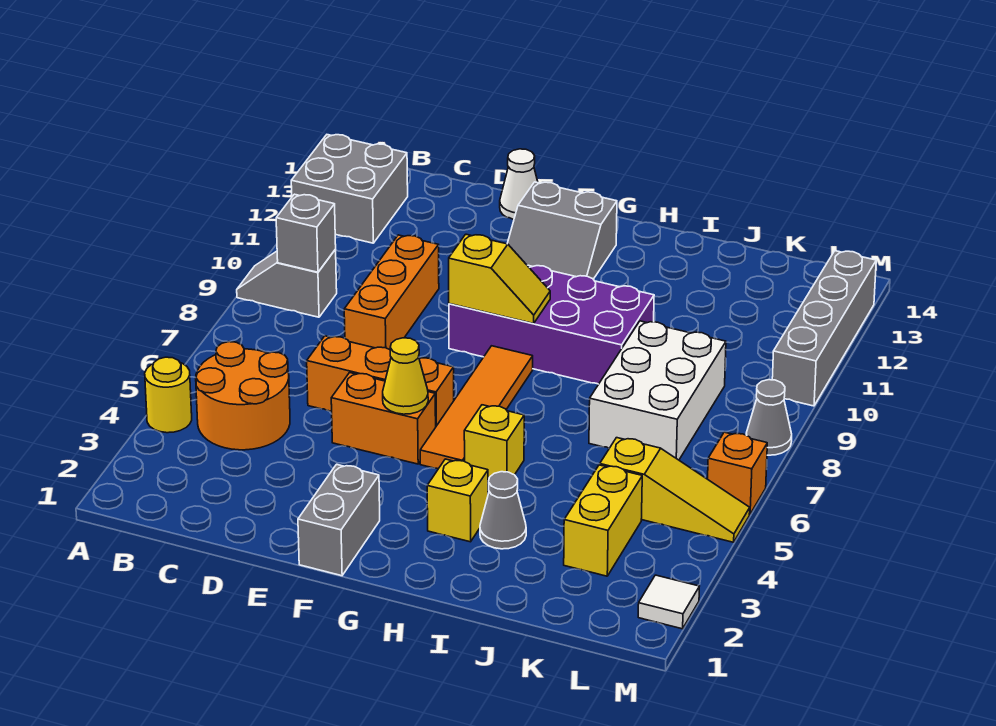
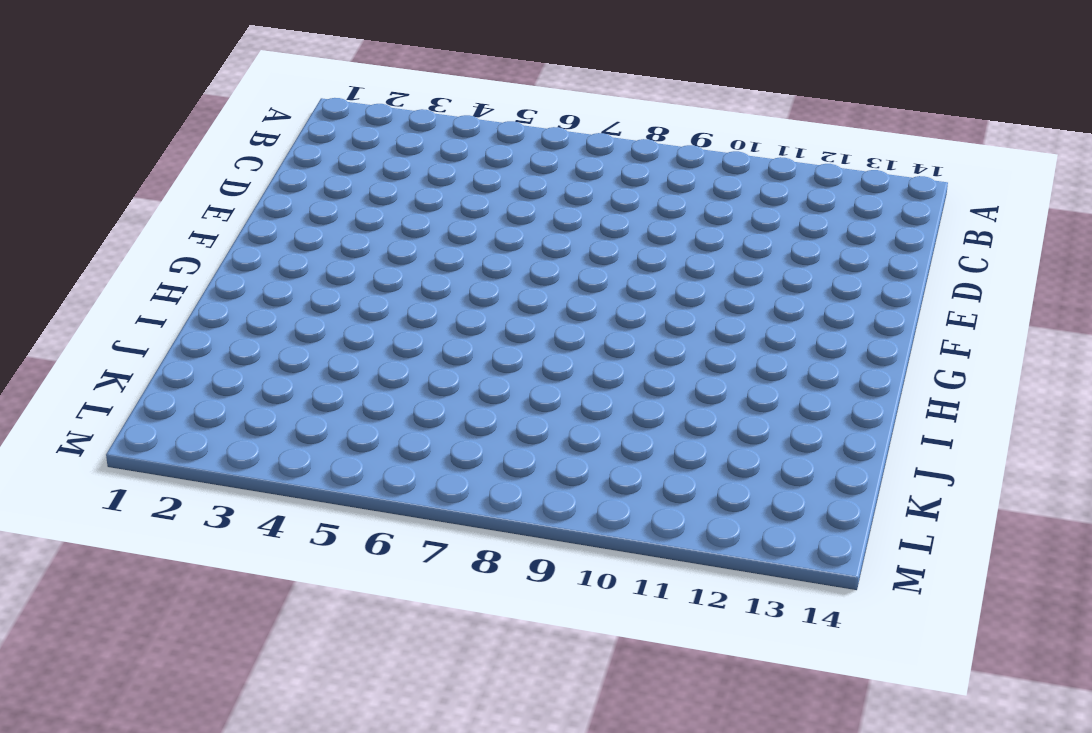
none -> yellow 1x1 round brick [145,357,192,433]
none -> grey 1x2 slope [237,249,337,317]
none -> grey 2x2 brick [291,135,408,243]

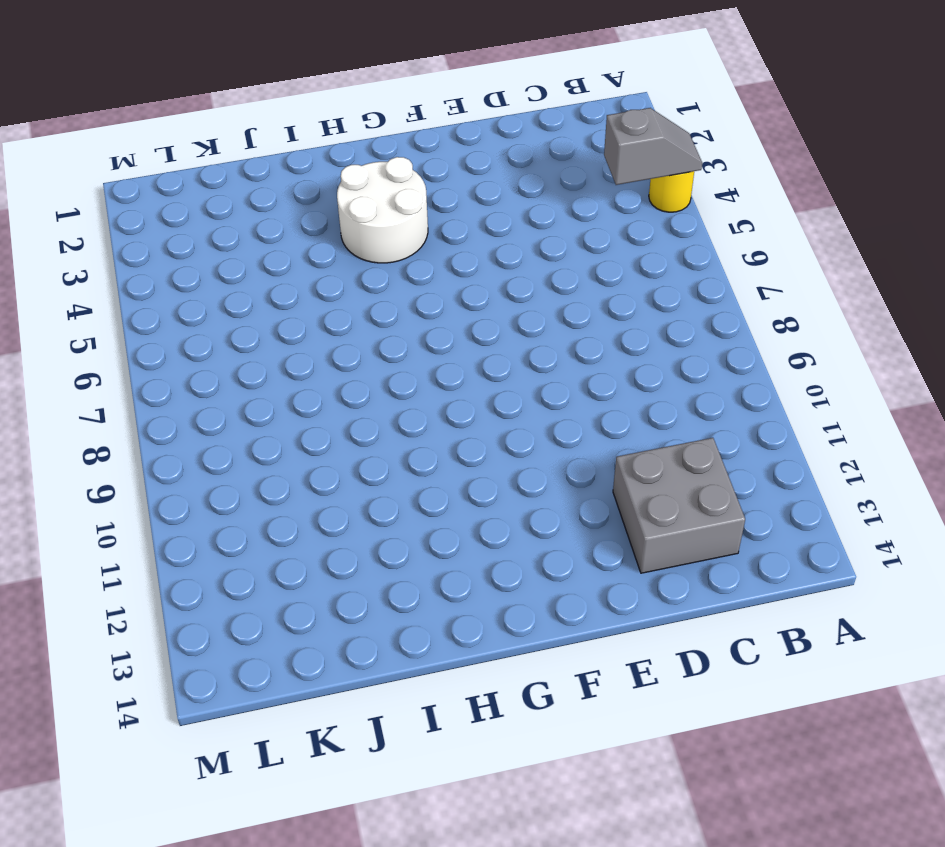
grey 1x2 slope [604,108,702,185] -> grey 1x2 slope moved to [237,249,337,317]
grey 2x2 brick [613,438,745,573] -> grey 2x2 brick moved to [291,135,408,243]
white 2x2 round brick [337,157,428,263] -> yellow 1x1 brick [427,459,488,542]
none -> orange 2x2 round brick [196,342,290,450]
none -> orange 1x3 brick [307,336,454,426]
none -> orange 1x3 brick [344,235,439,350]

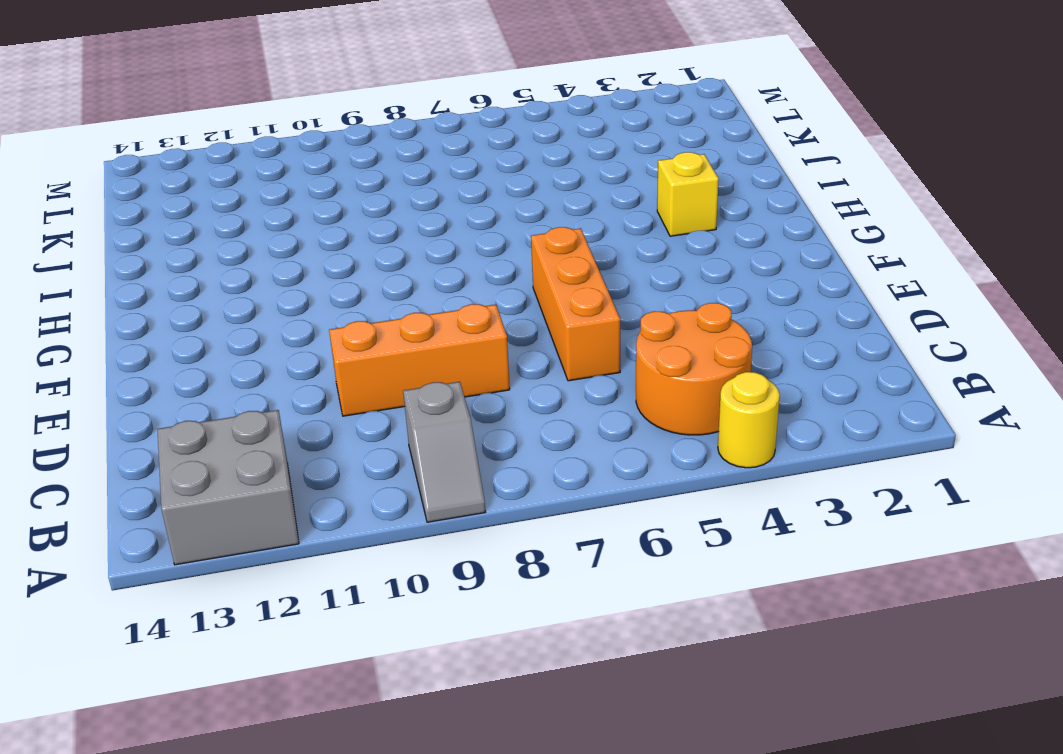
none -> orange 1x2 brick [331,373,436,464]
none -> white 1x1 cone [500,149,538,220]
none -> grey 1x2 brick [298,464,380,576]

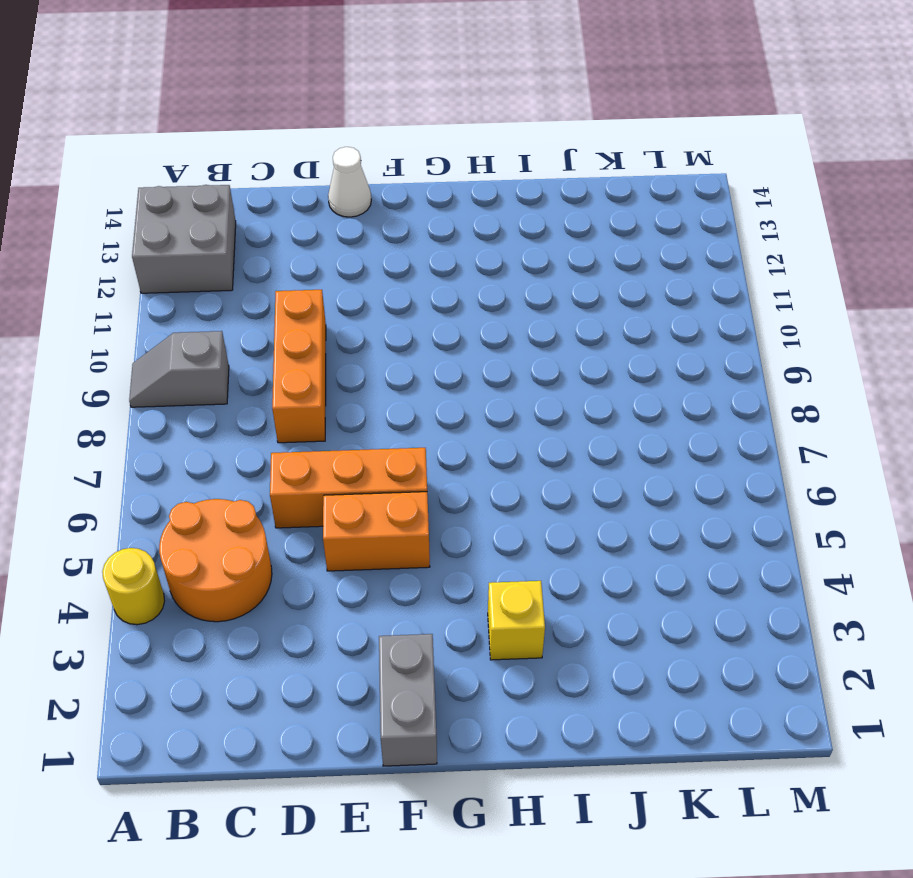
none -> purple 2x4 brick [449,265,654,384]
none -> grey 2x2 slope [507,182,617,279]
none -> orange 1x4 tile [420,346,533,469]

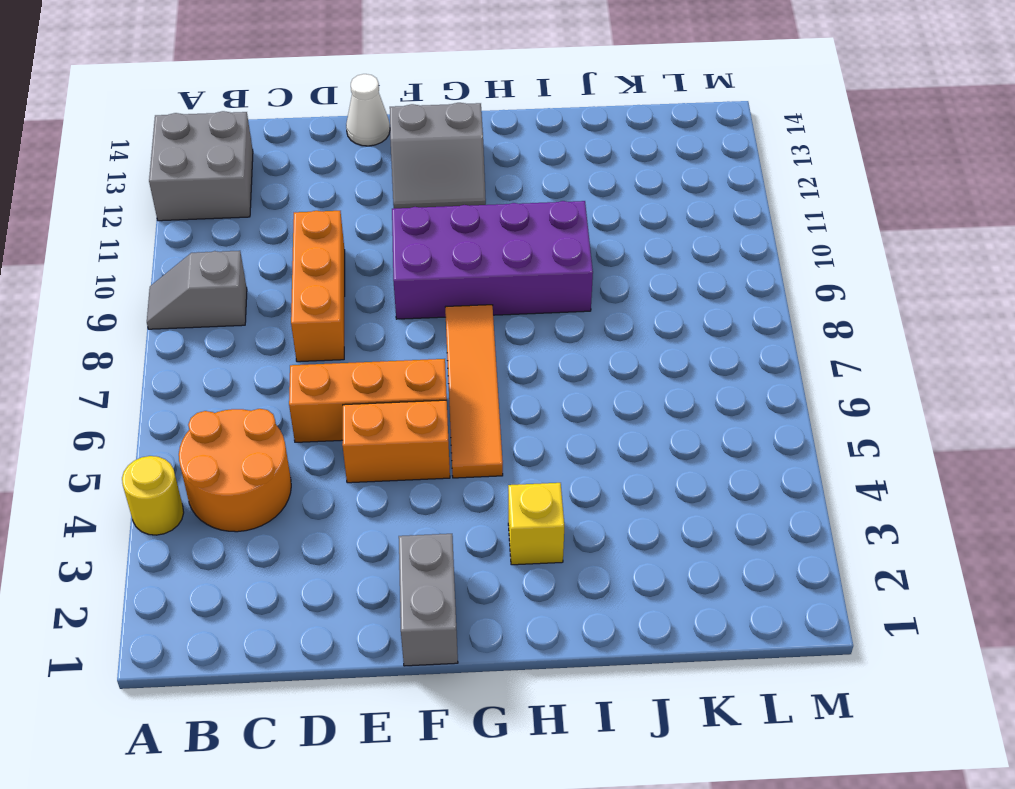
none -> yellow 1x1 brick [464,405,524,482]
none -> grey 1x1 cone [480,472,526,549]
none -> white 2x3 brick [589,321,726,460]

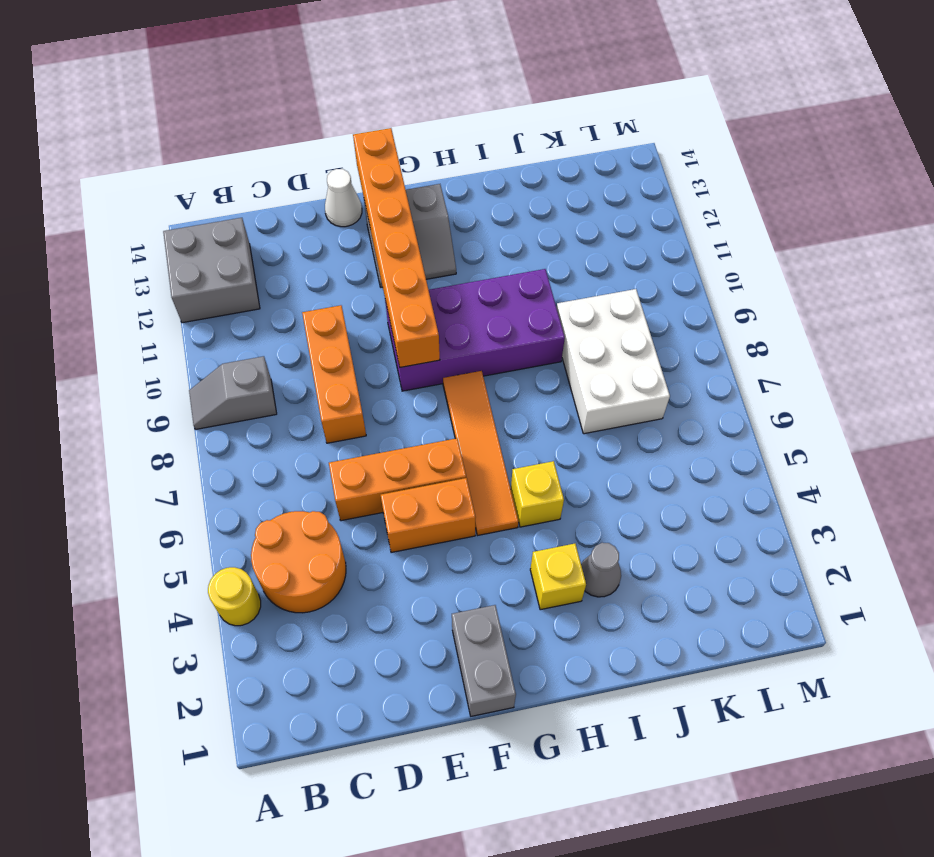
orange 1x6 brick [353,128,440,367] -> yellow 1x2 slope [449,234,550,324]
none -> yellow 1x2 brick [564,465,642,576]
none -> yellow 1x3 slope [600,438,750,542]
none -> white 1x1 tile [638,575,699,629]

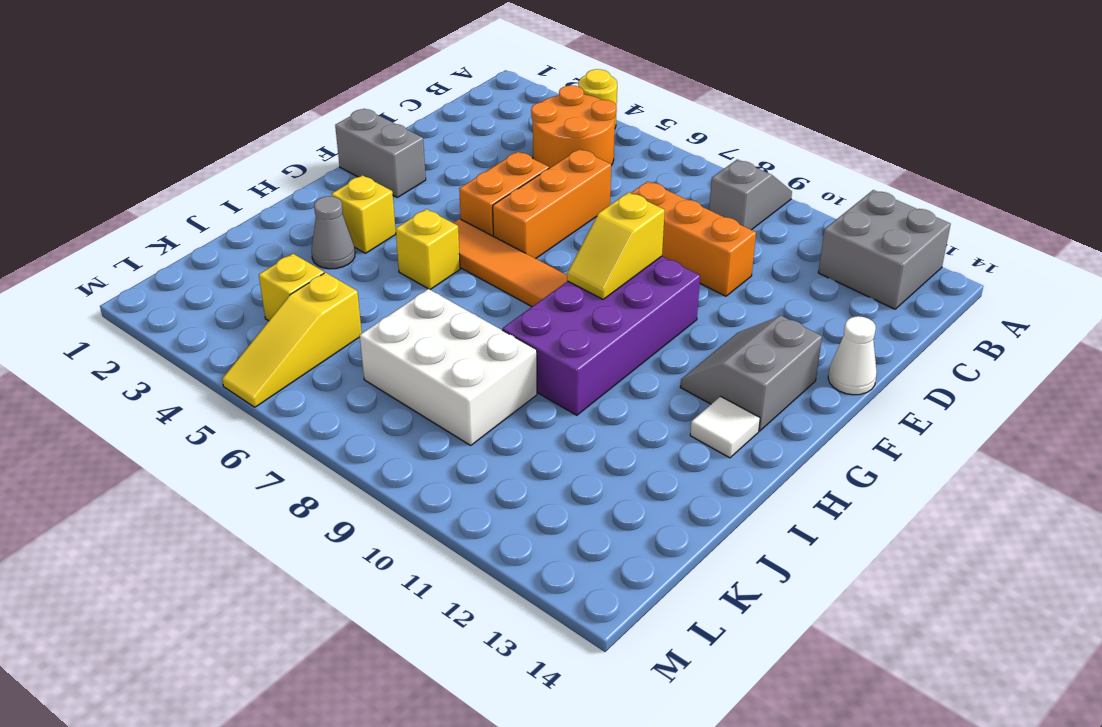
white 1x1 tile [690,396,760,458] -> white 1x1 tile moved to [638,575,699,629]
yellow 1x1 brick [259,254,324,321] -> yellow 1x2 brick [564,465,642,576]
none -> orange 1x1 brick [708,432,767,514]
none -> grey 1x1 cone [746,380,792,455]
none -> grey 1x4 brick [772,251,876,406]

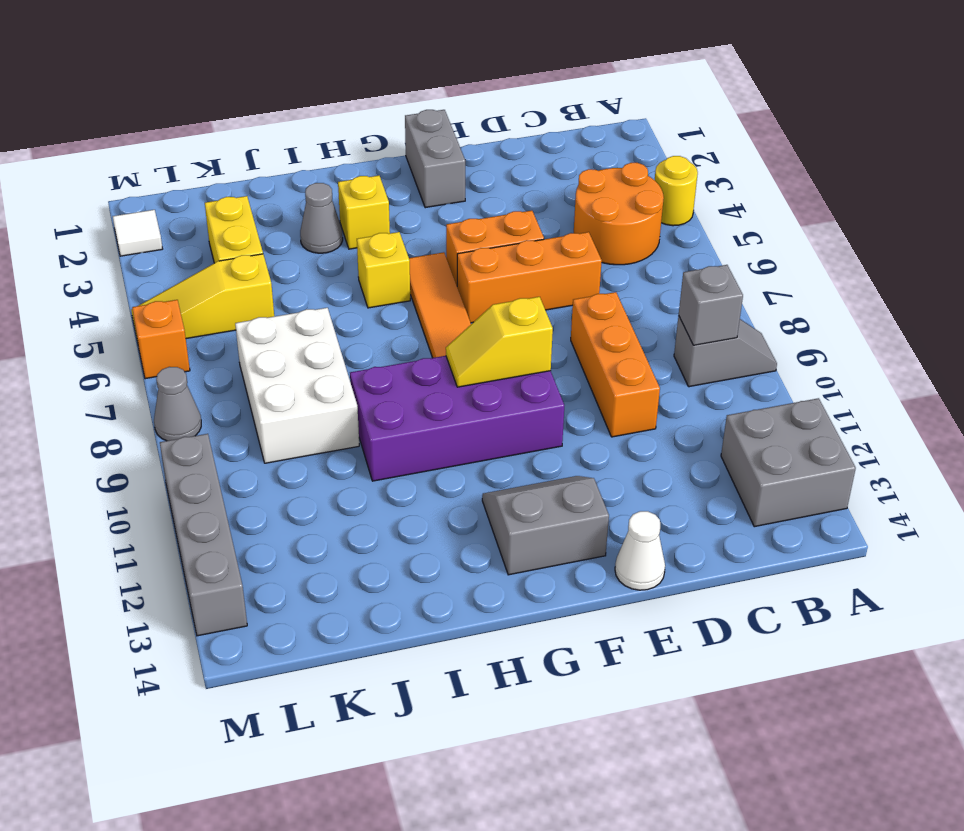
none -> yellow 1x1 cone [383,338,428,414]

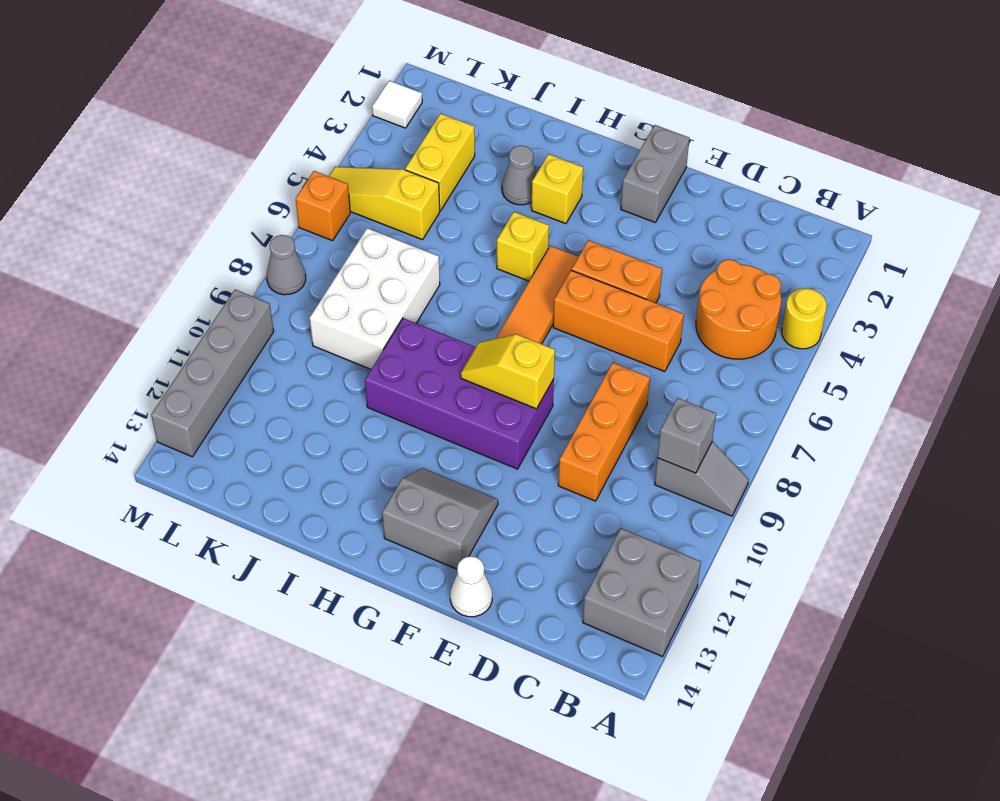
none -> yellow 1x1 cone [383,338,428,414]

